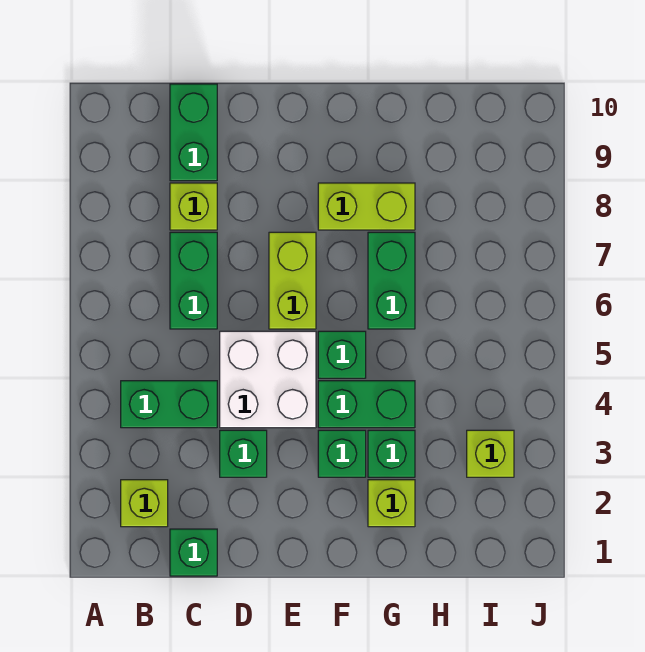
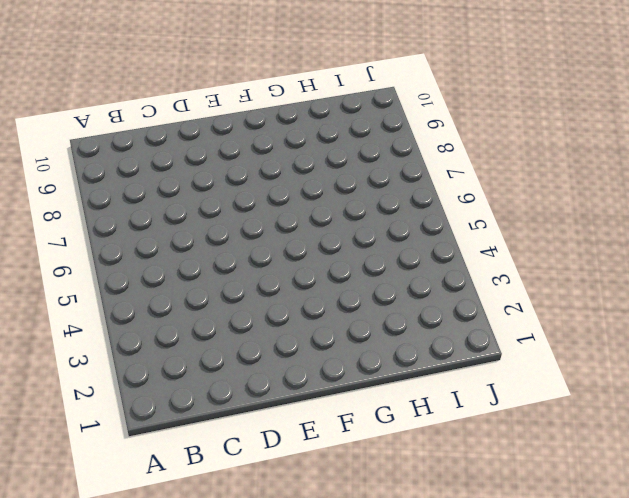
none -> lime 1x1 brick [121,480,168,527]
none -> green 1x2 brick [121,381,217,428]
none -> green 1x1 brick [170,529,217,576]

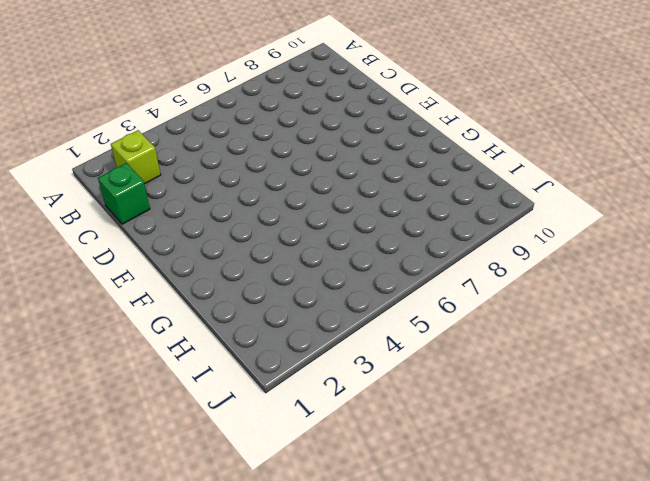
none -> green 1x2 brick [121,381,217,428]
none -> green 1x2 brick [170,232,217,329]
none -> lime 1x1 brick [170,183,217,230]

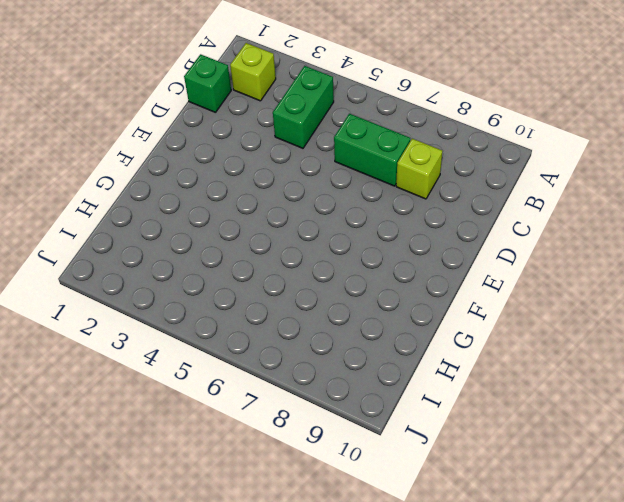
none -> green 1x2 brick [170,84,217,181]
none -> green 1x1 brick [220,430,267,477]
none -> white 2x2 brick [220,331,316,428]

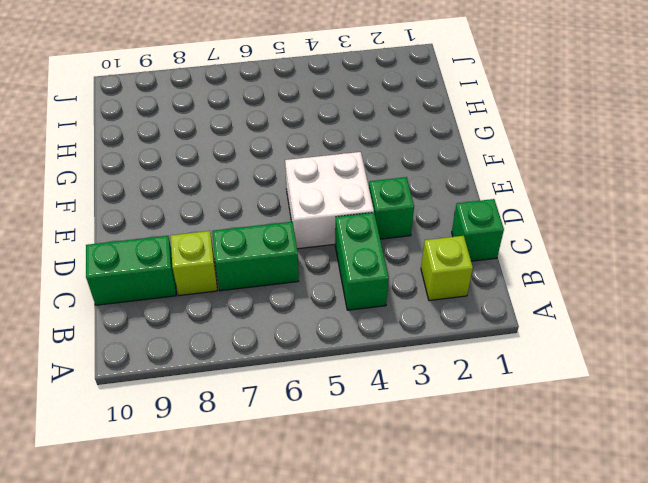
none -> lime 1x2 brick [269,232,316,329]
none -> green 1x1 brick [318,430,366,477]
none -> green 1x2 brick [318,381,415,428]

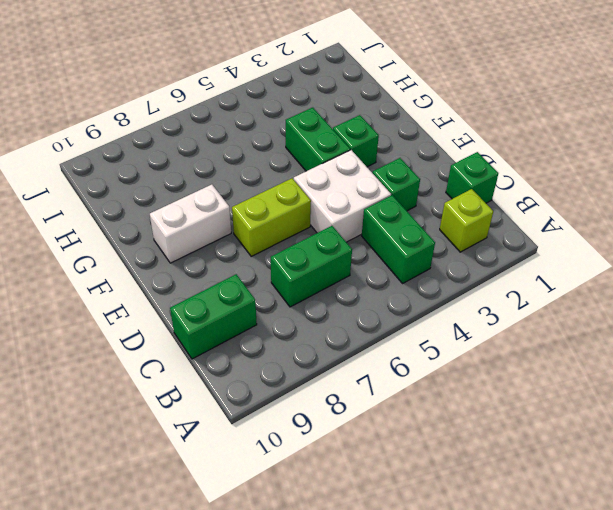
white 1x2 brick [150,184,231,263] -> lime 1x2 brick [318,183,415,230]
none -> lime 1x1 brick [170,183,217,230]
none -> green 1x1 brick [318,331,366,378]
none -> lime 1x1 brick [368,480,415,527]

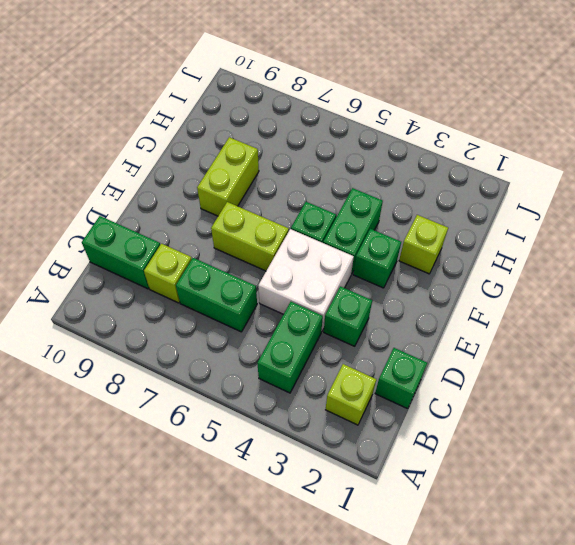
none -> green 1x1 brick [368,430,415,477]
none -> green 1x2 brick [368,232,415,329]
none -> lime 1x1 brick [467,430,514,477]

